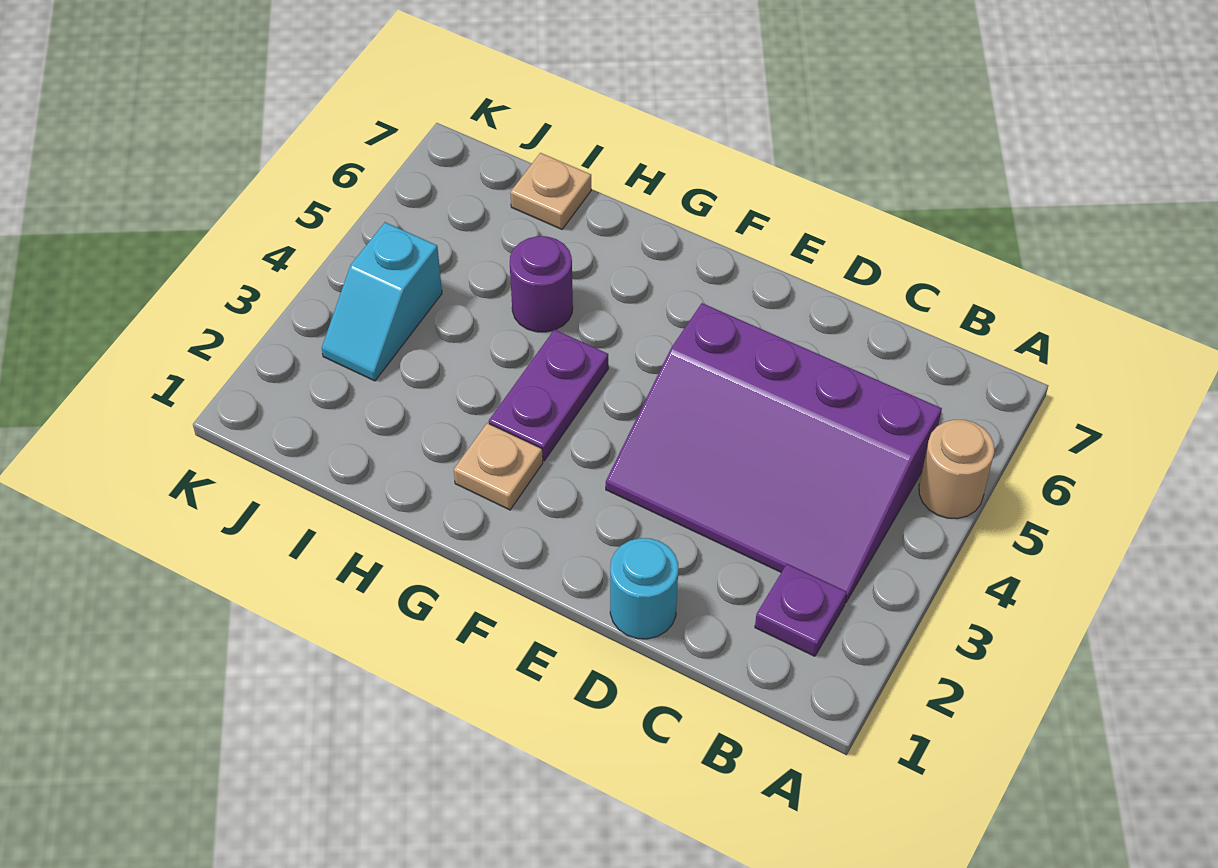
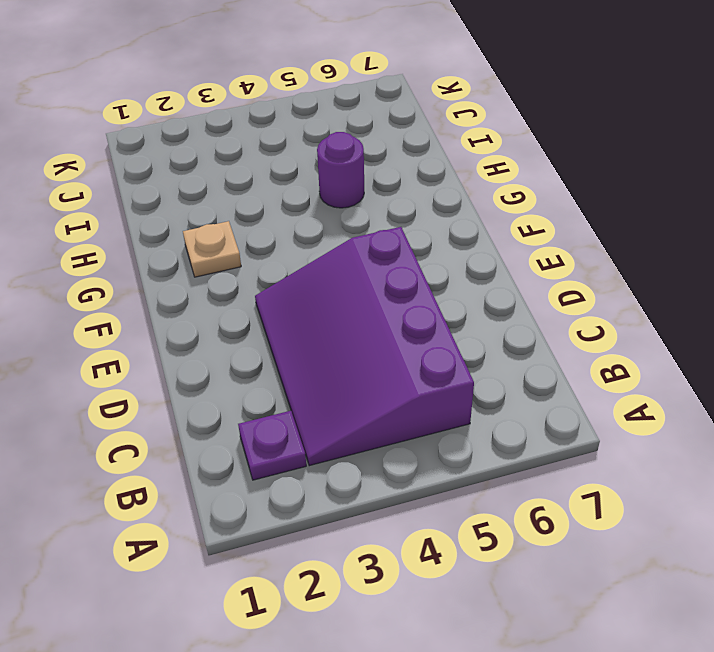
none -> tan 1x1 round brick [919,420,994,519]
none -> cyan 1x1 round brick [610,538,678,639]

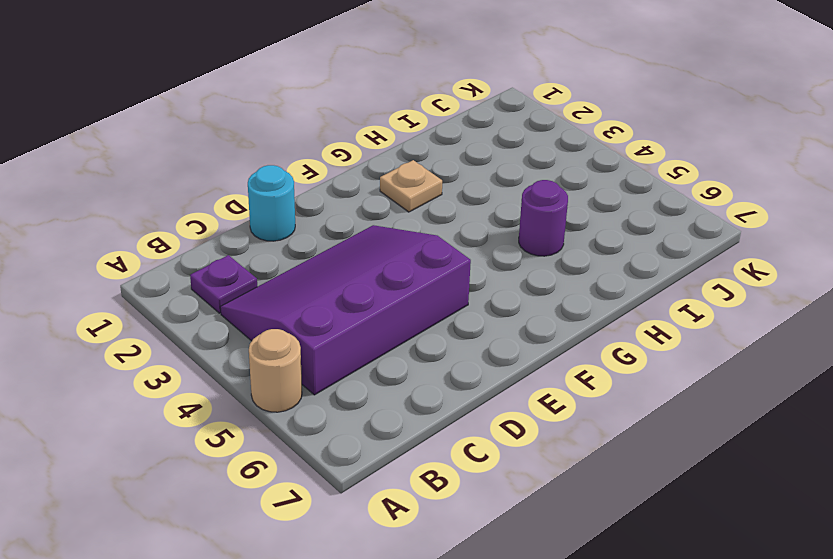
none -> purple 1x2 plate [489,330,608,461]
none -> tan 1x1 plate [510,153,591,229]

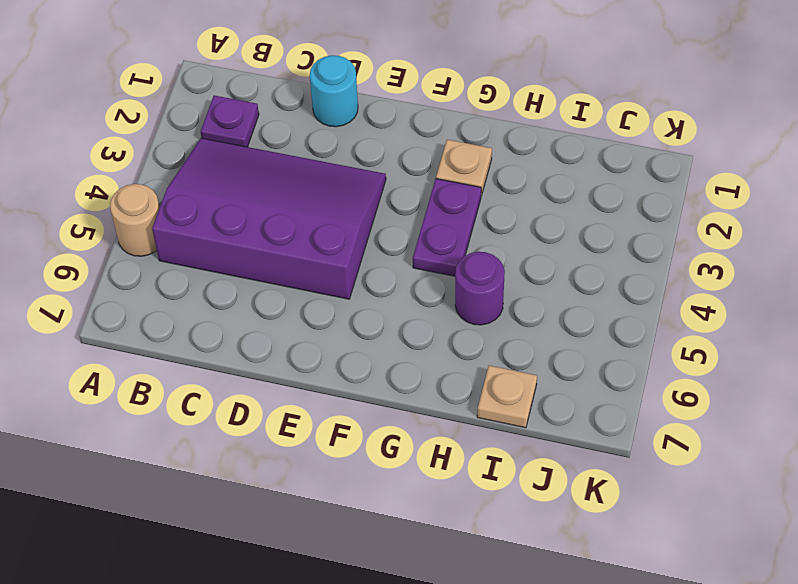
none -> cyan 1x2 slope [322,222,442,381]

